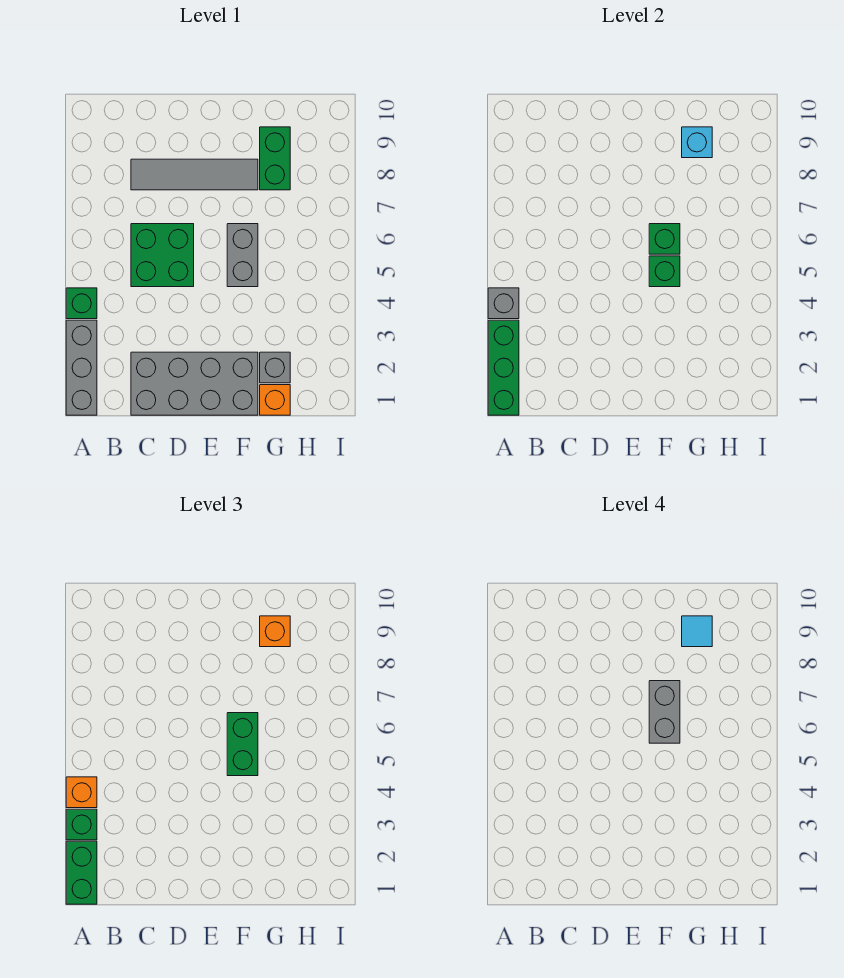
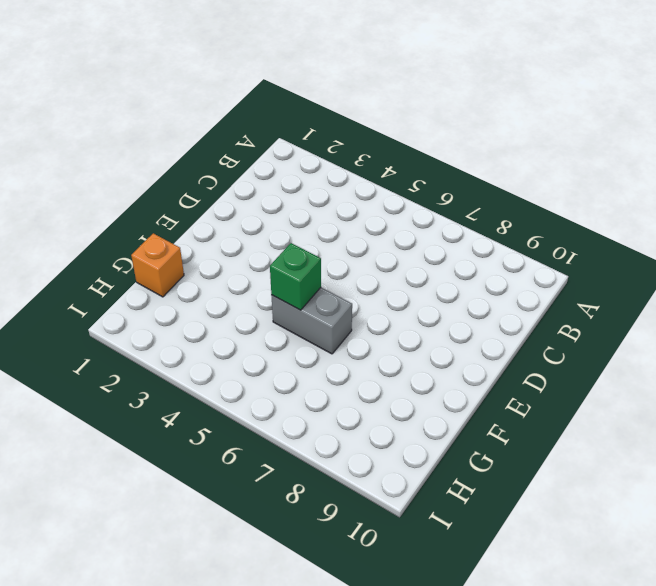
none -> grey 1x3 brick [66,320,97,415]
none -> green 1x1 brick [66,288,97,319]
none -> grey 2x4 brick [131,352,258,415]

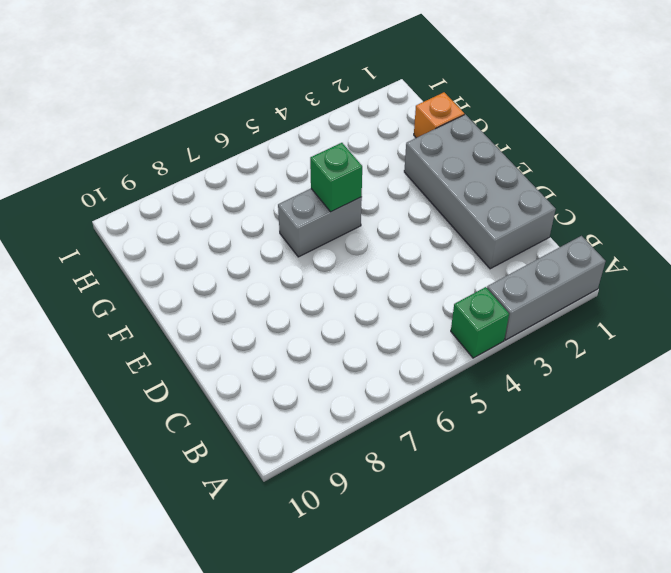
none -> green 2x2 brick [131,224,194,287]
none -> grey 1x4 tile [131,159,258,190]
none -> grey 1x1 brick [260,352,290,383]

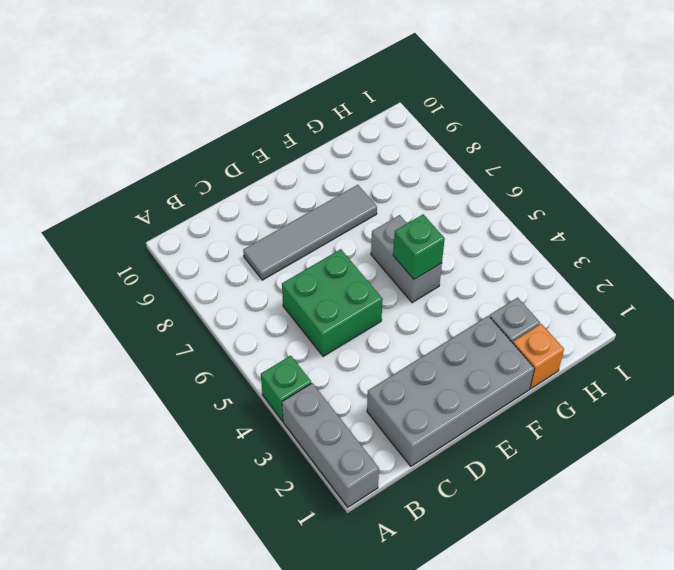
none -> green 1x2 brick [260,127,290,190]
none -> green 1x3 brick [488,320,519,415]
none -> grey 1x1 brick [488,288,519,319]

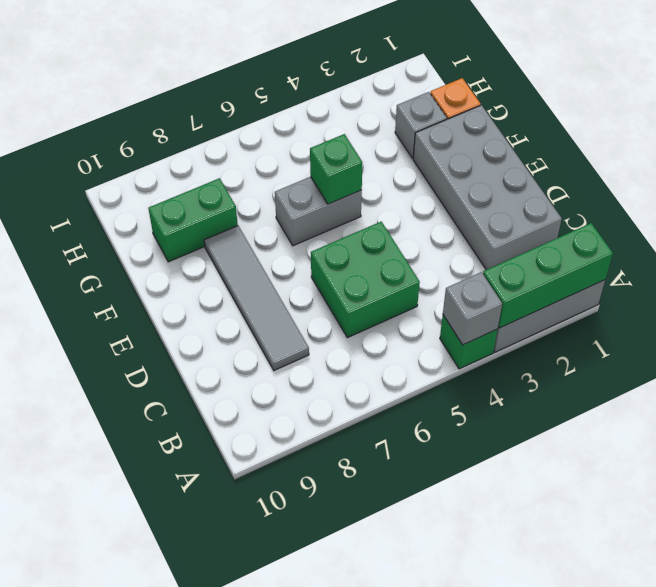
none -> green 1x1 brick [649,224,680,254]
none -> cyan 1x1 brick [682,127,712,158]
none -> green 1x2 brick [66,841,97,904]

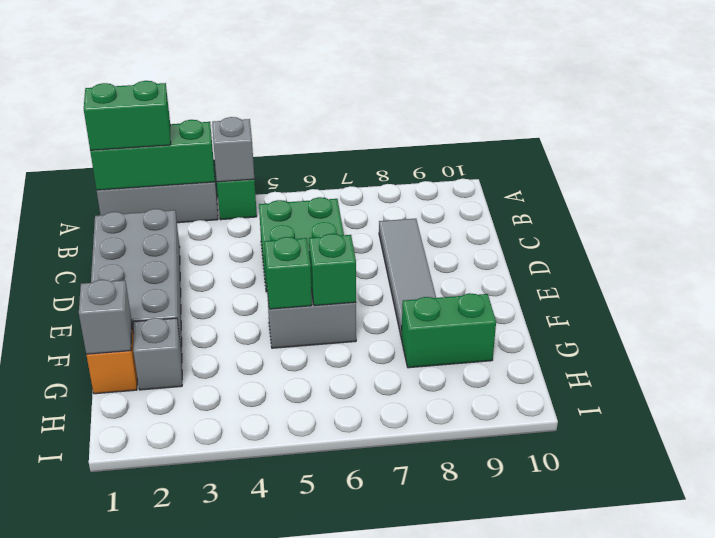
grey 1x1 brick [79,280,132,354] -> none
none -> cyan 1x1 brick [682,127,712,158]
none -> green 1x1 brick [66,809,97,840]
none -> orange 1x1 brick [66,777,97,808]

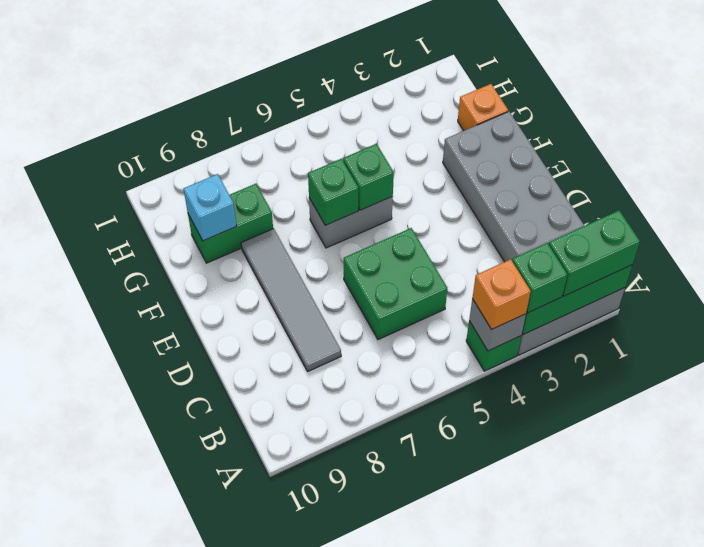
none -> grey 1x1 brick [260,352,290,383]
none -> green 1x2 brick [227,713,258,776]
none -> orange 1x1 brick [260,616,290,647]

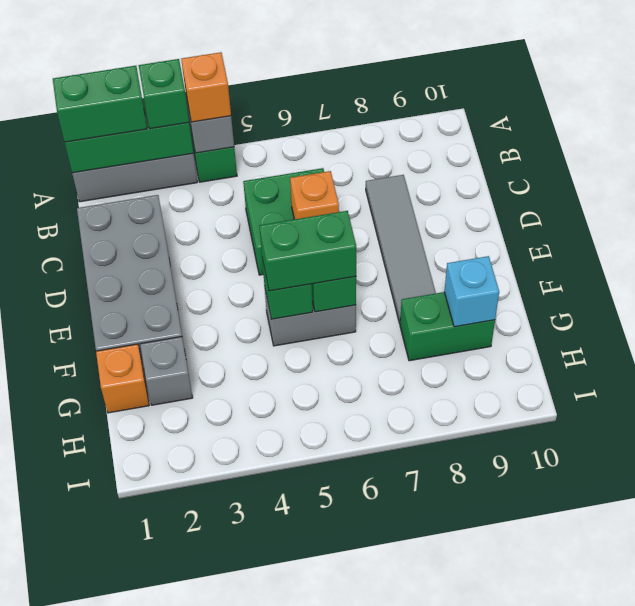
orange 1x1 brick [290,171,339,219] -> orange 1x1 brick moved to [260,616,290,647]
none -> grey 1x2 brick [649,681,680,743]
none -> cyan 1x1 tile [682,616,712,647]

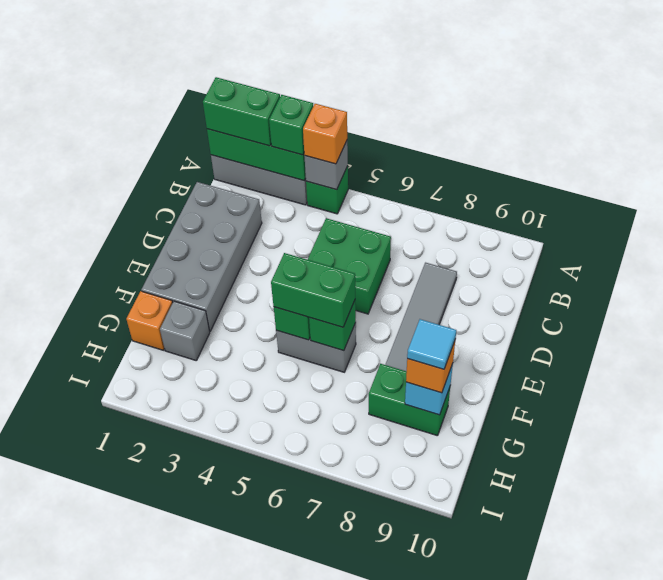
none -> grey 1x2 brick [649,681,680,743]

